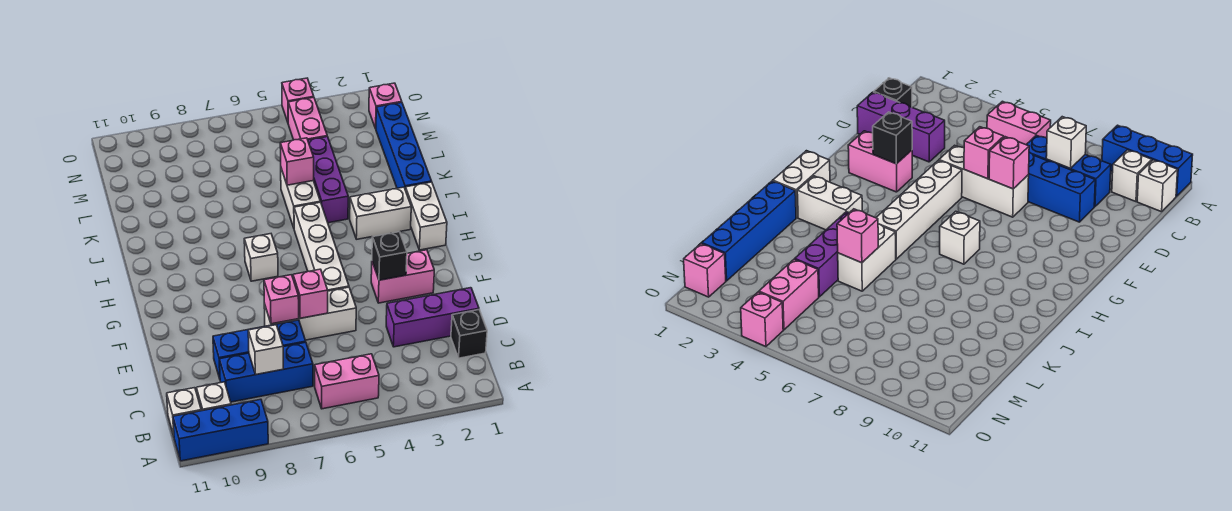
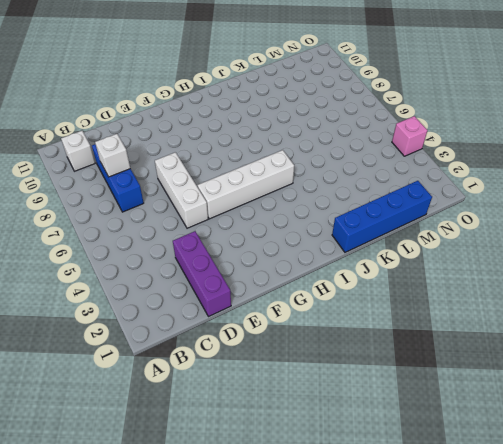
none -> blue 1x3 brick [173,399,268,461]
none -> pink 1x2 brick [315,354,379,409]
none -> white 1x1 brick [167,388,201,436]

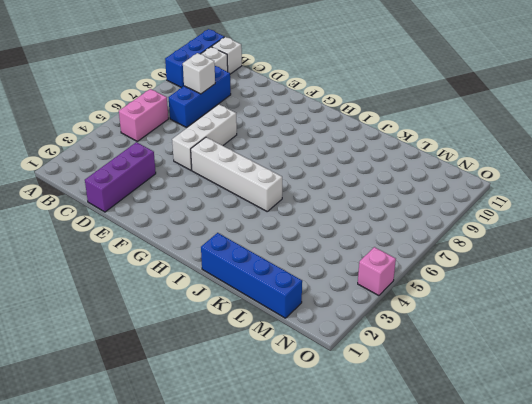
none -> black 1x1 brick [451,310,487,358]
none -> blue 1x3 brick [213,320,306,379]
none -> pink 1x2 brick [371,250,434,303]

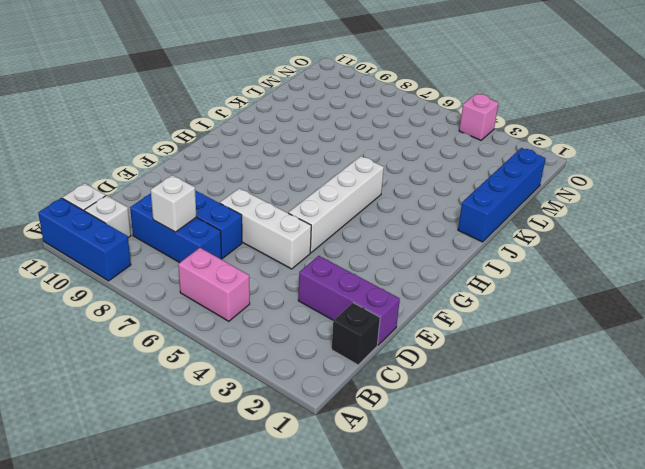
none -> pink 1x2 brick [371,250,434,303]
none -> white 1x2 brick [405,182,447,250]
none -> white 1x1 brick [244,234,278,281]

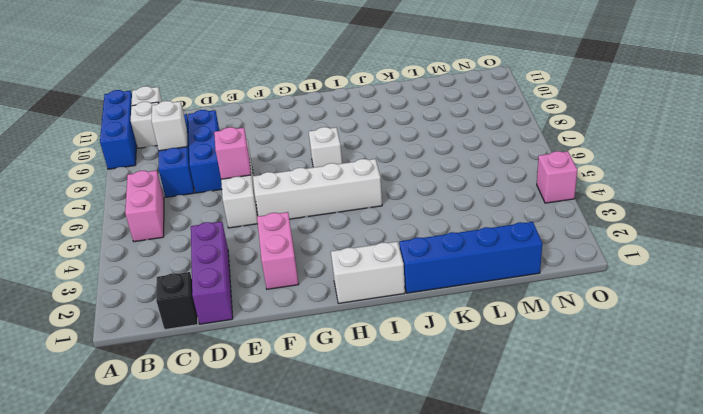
none -> white 1x2 brick [350,187,411,239]
none -> purple 1x3 brick [308,137,348,223]
none -> white 1x2 brick [281,169,320,228]

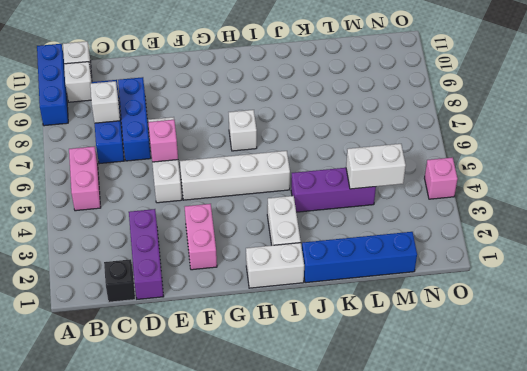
white 1x2 brick [346,144,406,189] -> white 1x2 brick moved to [281,169,320,228]
none -> pink 1x2 brick [288,97,327,140]
none -> pink 1x1 brick [369,83,402,129]
none -> pink 1x1 brick [264,275,299,324]

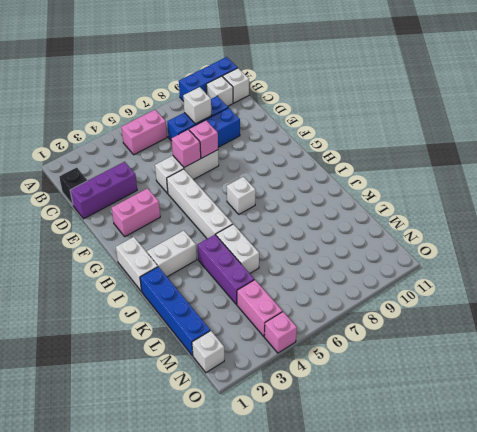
white 1x1 brick [192,331,224,372] -> pink 1x1 brick [369,83,402,129]
none -> black 1x1 brick [372,232,407,280]
none -> pink 1x1 brick [280,138,314,185]

